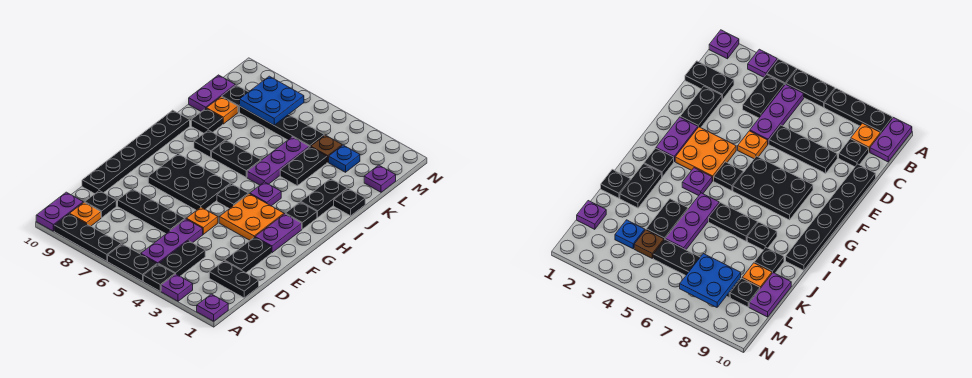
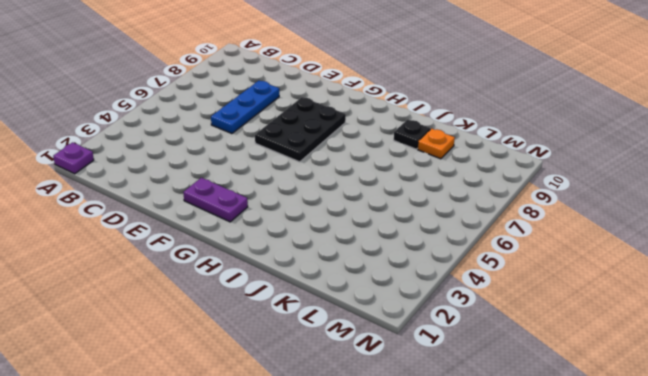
blue 1x3 plate [211,81,279,134] -> black 1x3 plate [118,189,185,234]
none -> purple 1x1 plate [161,274,193,301]
none -> black 1x1 plate [143,264,175,291]
none -> black 1x2 plate [108,244,157,281]
none -> black 1x3 plate [54,214,121,261]

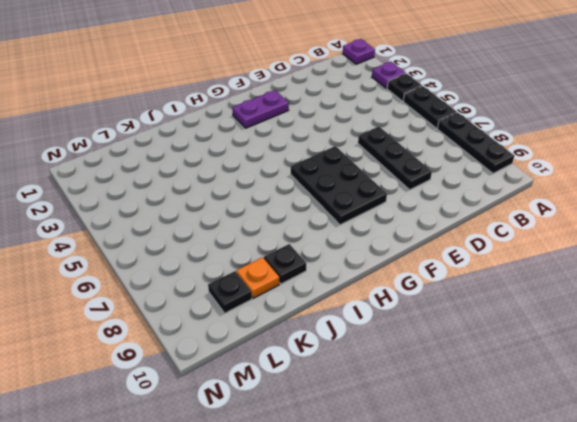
none -> purple 1x2 plate [36,192,83,231]
none -> black 1x2 plate [159,241,205,276]
none -> purple 1x3 plate [141,219,203,264]
none -> orange 1x1 plate [70,202,101,226]

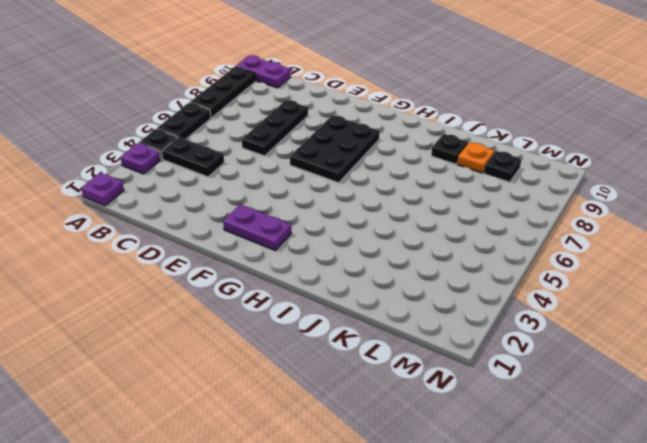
none -> purple 1x3 plate [141,219,203,264]
none -> orange 1x1 plate [70,202,101,226]
none -> black 1x2 plate [209,261,259,298]
none -> black 1x1 plate [85,191,116,218]

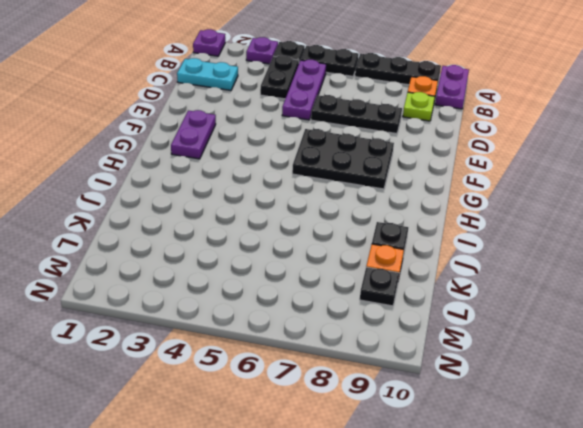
cyan 1x2 plate [177,58,238,91] -> black 1x2 plate [209,261,259,298]
lime 1x1 plate [403,92,435,121] -> black 1x1 plate [85,191,116,218]
none -> black 1x2 plate [225,237,271,273]
none -> black 1x6 plate [82,110,190,194]
none -> orange 1x1 plate [186,207,218,234]
none -> orange 2x2 plate [219,194,284,240]

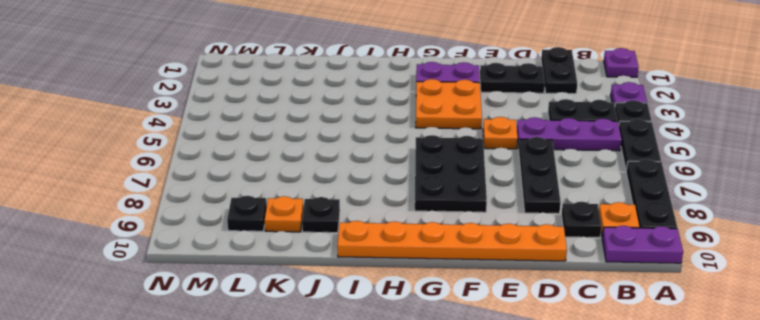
orange 1x6 plate [337,221,567,261] -> black 1x6 plate [82,110,190,194]
none -> black 1x1 plate [217,184,248,209]
none -> black 1x1 plate [286,202,317,229]
none -> purple 1x1 plate [250,182,281,206]
none -> black 1x2 plate [301,179,347,217]

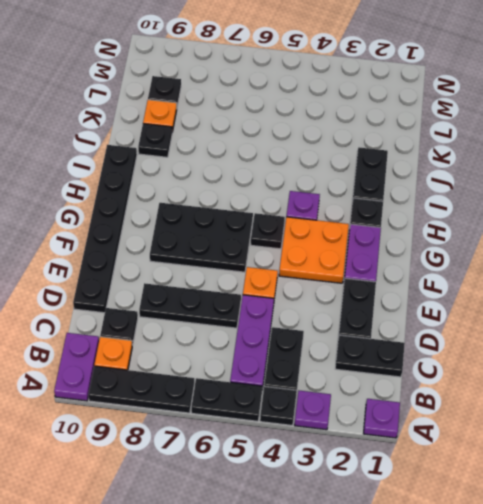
none -> purple 1x3 plate [247,137,309,185]
none -> black 1x2 plate [212,140,261,177]
none -> black 1x1 plate [194,130,225,157]
none -> black 1x1 plate [334,189,365,216]

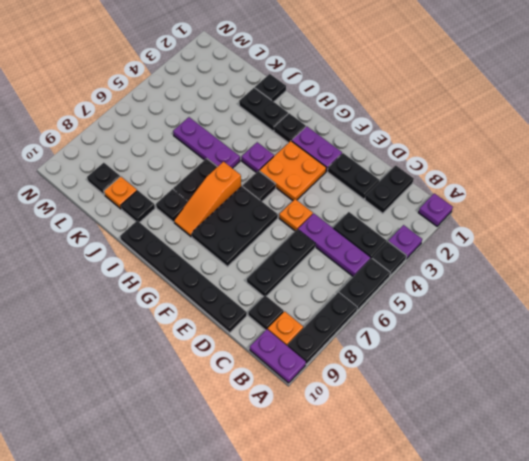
orange 1x3 slope [174,162,241,237] -> none
none -> black 1x2 plate [280,147,327,186]
none -> purple 1x2 plate [189,75,235,112]
none -> purple 1x1 plate [364,165,396,192]
none -> blue 1x1 plate [329,145,360,172]

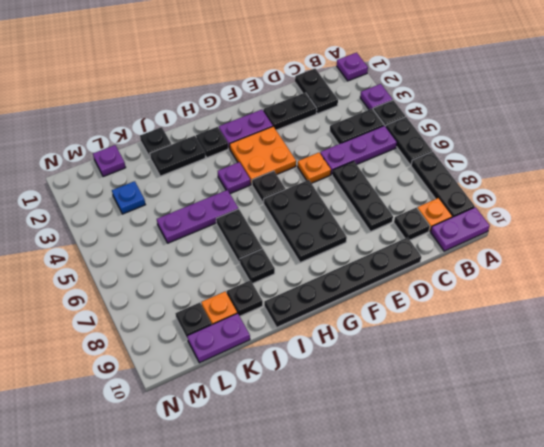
none -> black 1x2 plate [280,147,327,186]
none -> brown 1x1 plate [311,135,342,162]
none -> black 1x4 plate [240,107,324,147]
none -> blue 2x2 plate [240,76,304,125]

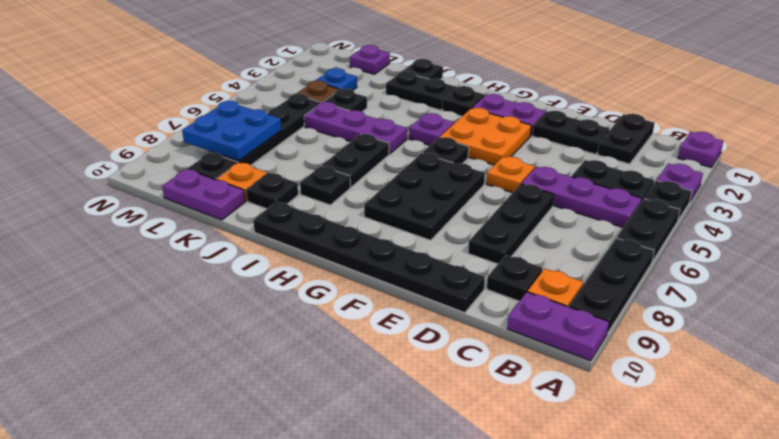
black 1x1 plate [324,88,367,112] -> black 1x2 plate [280,147,327,186]

